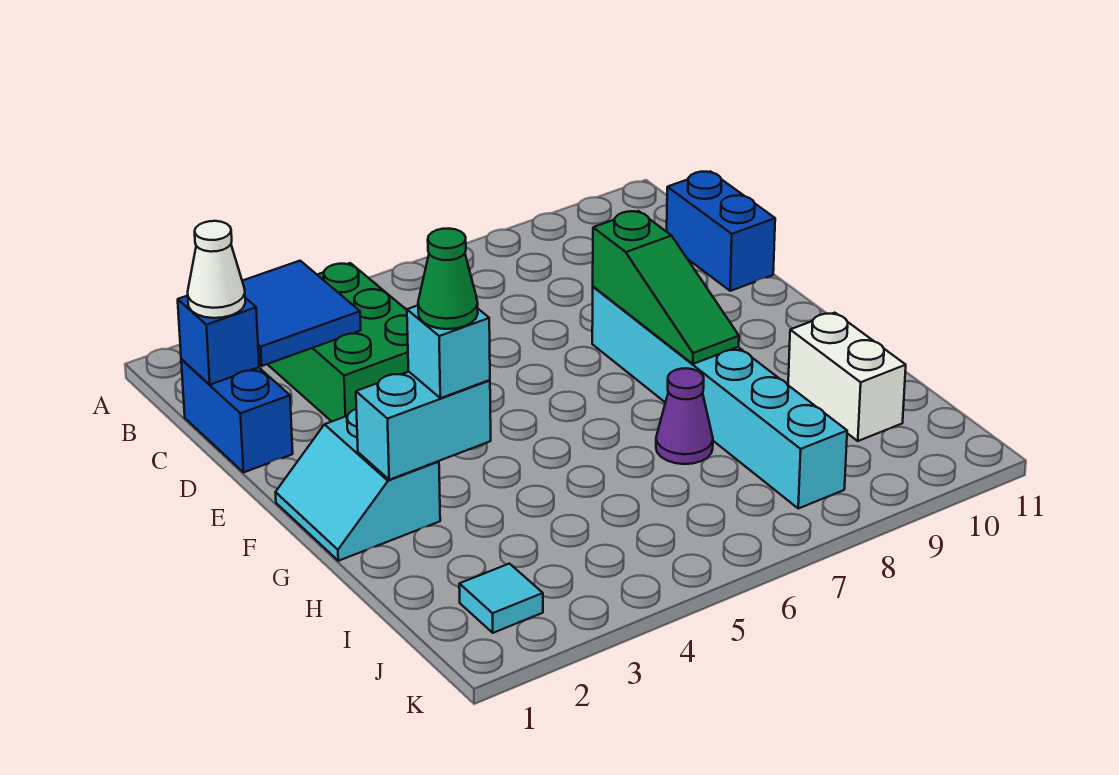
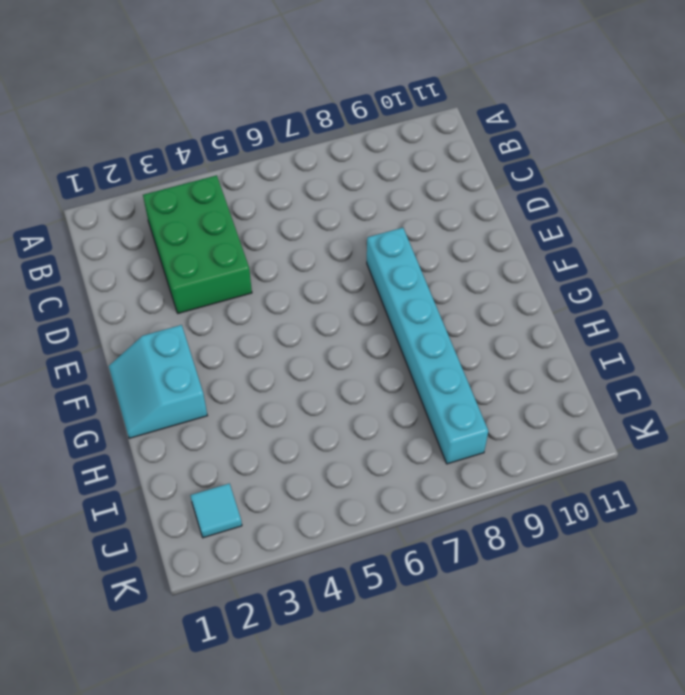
none -> blue 1x2 brick [181,360,293,472]
none -> blue 1x2 brick [667,171,775,291]
none -> purple 1x1 cone [656,368,713,464]

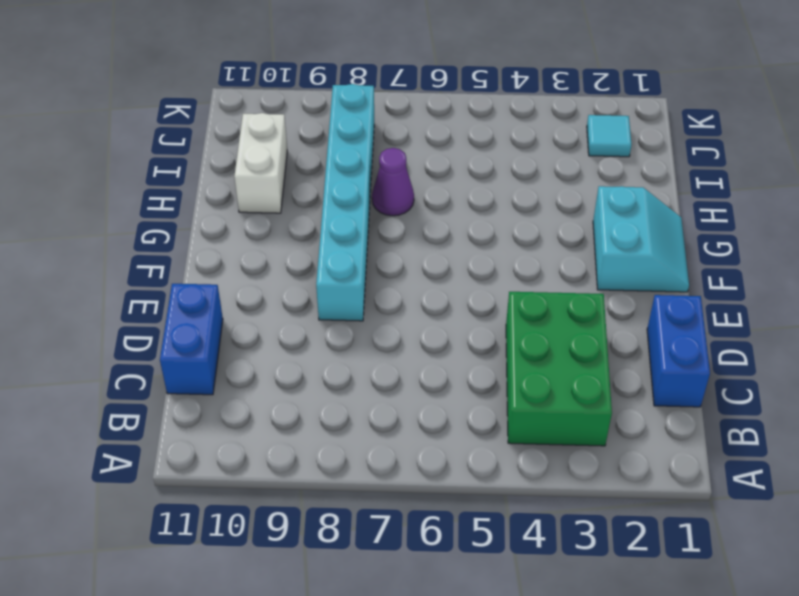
none -> blue 2x2 tile [242,261,361,366]
none -> blue 1x1 brick [178,296,259,385]
none -> green 1x3 slope [593,211,739,364]

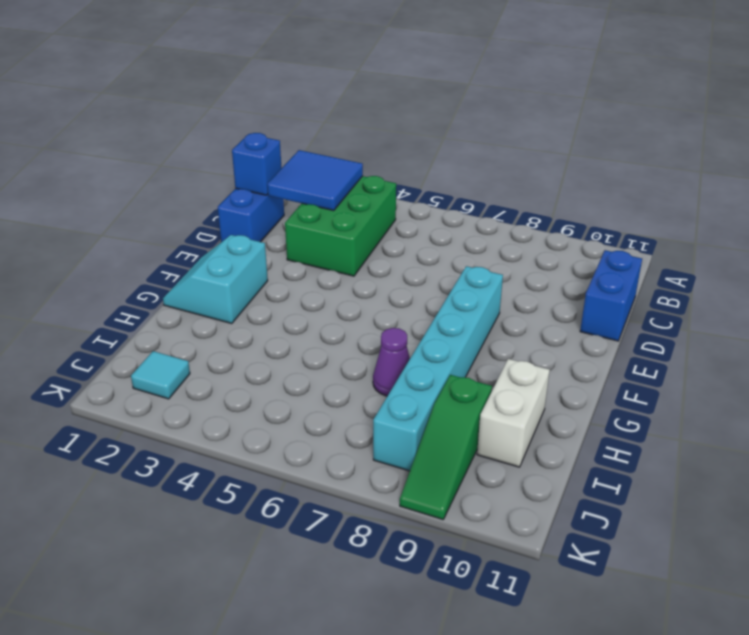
green 1x3 slope [400,375,492,519] -> green 1x3 slope moved to [593,211,739,364]
none -> cyan 1x2 brick [356,372,491,480]
none -> white 1x1 cone [188,221,245,318]
none -> cyan 1x1 brick [407,306,490,398]

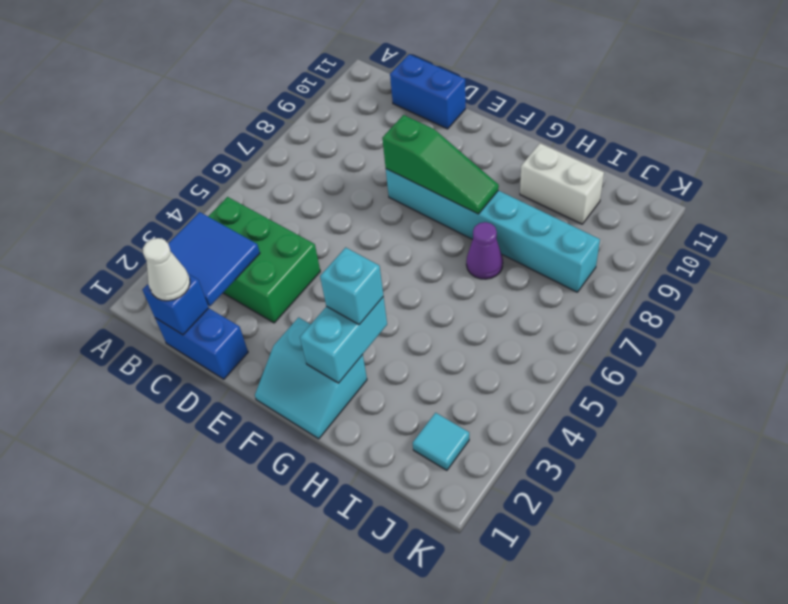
none -> green 1x1 cone [418,229,478,329]

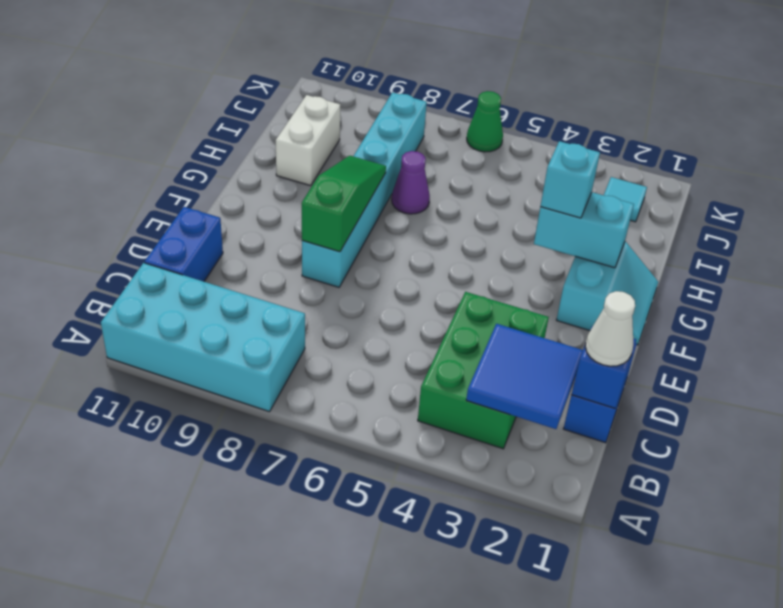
cyan 2x4 brick [101,263,305,412] -> none
green 1x1 cone [467,91,503,152] -> green 1x1 cone moved to [418,229,478,329]

